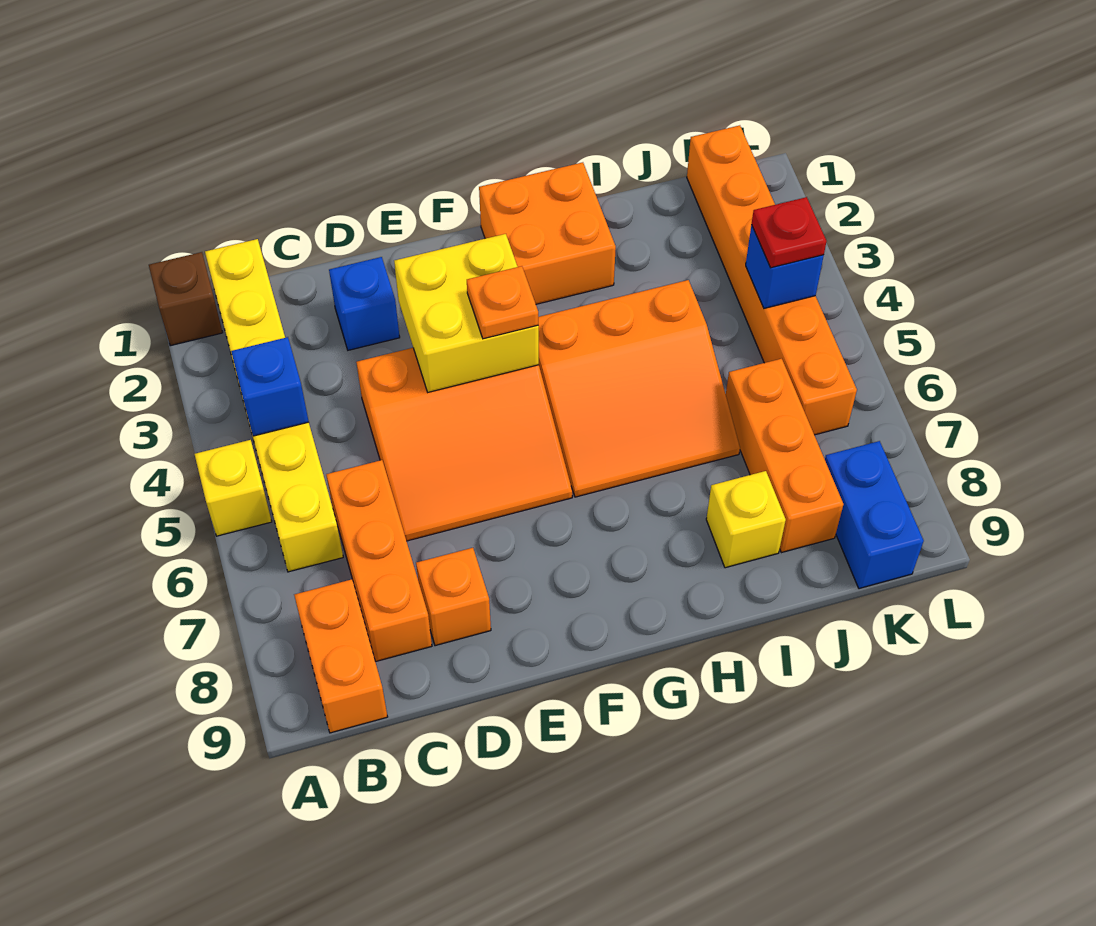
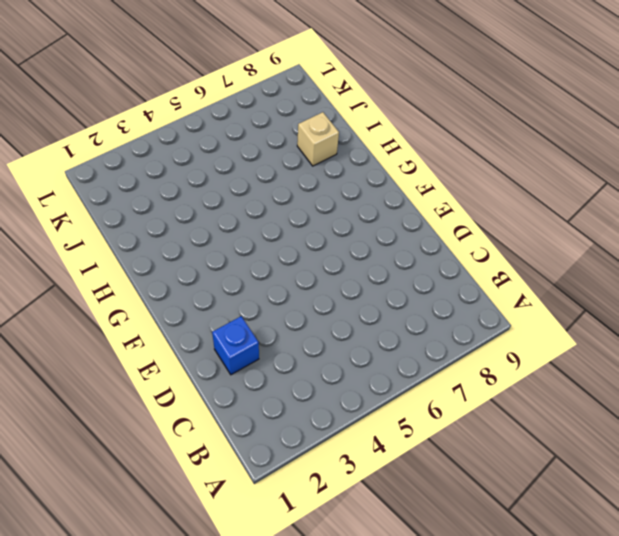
tan 1x1 brick [297,112,339,166] -> yellow 1x1 brick [706,471,786,568]
none -> brown 1x1 brick [149,252,223,346]
none -> yellow 1x1 brick [195,440,272,536]
none -> yellow 1x6 brick [205,239,343,572]

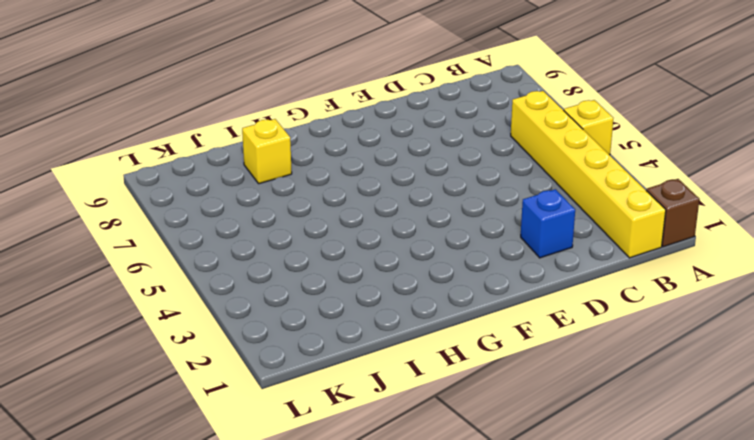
none -> orange 1x2 brick [294,579,388,733]
none -> orange 1x3 brick [326,460,432,662]
none -> orange 3x3 slope [356,348,572,541]

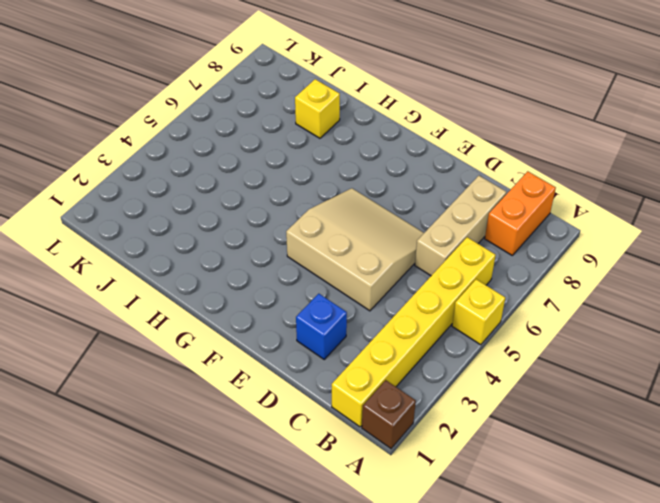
tan 1x3 brick [415,176,506,276] -> orange 1x3 brick [326,460,432,662]
tan 3x3 slope [286,188,424,311] -> orange 3x3 slope [356,348,572,541]
none -> orange 1x1 brick [416,548,491,646]
none -> orange 2x2 brick [479,162,616,304]
none -> orange 3x3 slope [538,280,740,497]

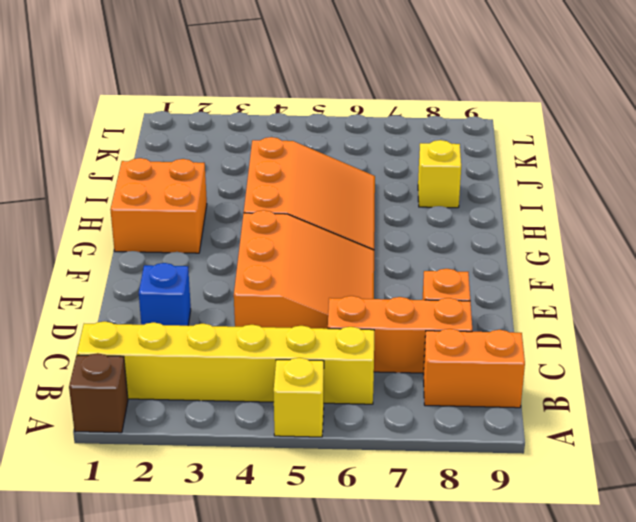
none -> orange 1x3 brick [726,359,843,553]
none -> orange 1x6 brick [687,125,857,435]
none -> blue 1x2 brick [825,441,924,589]

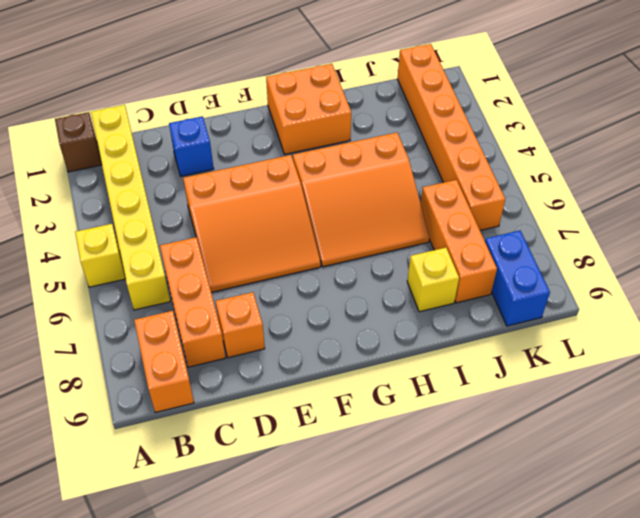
none -> blue 1x1 brick [231,337,309,436]
none -> yellow 2x2 brick [394,234,539,392]
none -> blue 1x1 brick [746,225,824,308]

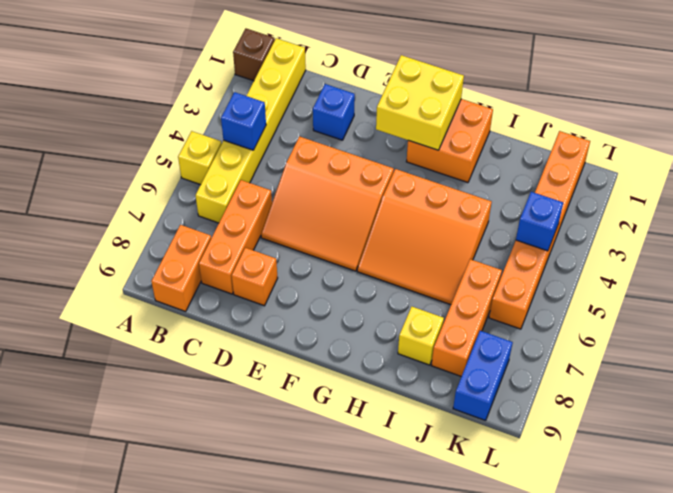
yellow 2x2 brick [376,55,464,150] -> yellow 2x2 brick moved to [394,234,539,392]
none -> orange 1x1 plate [467,266,538,339]
none -> red 1x1 plate [752,197,827,268]

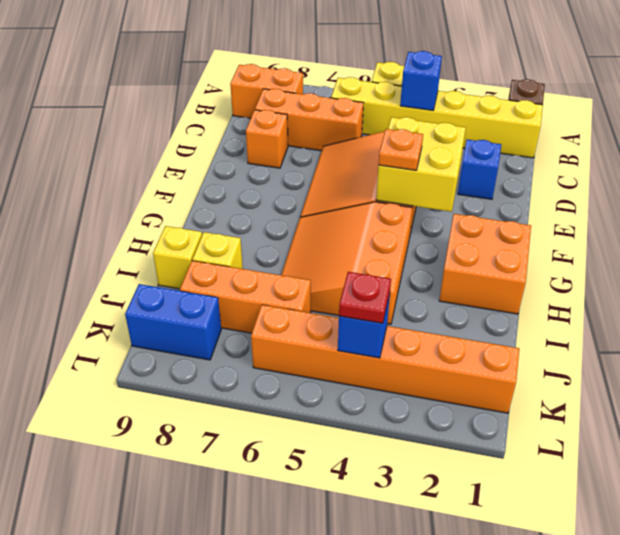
yellow 1x1 brick [153,226,202,289] -> none

